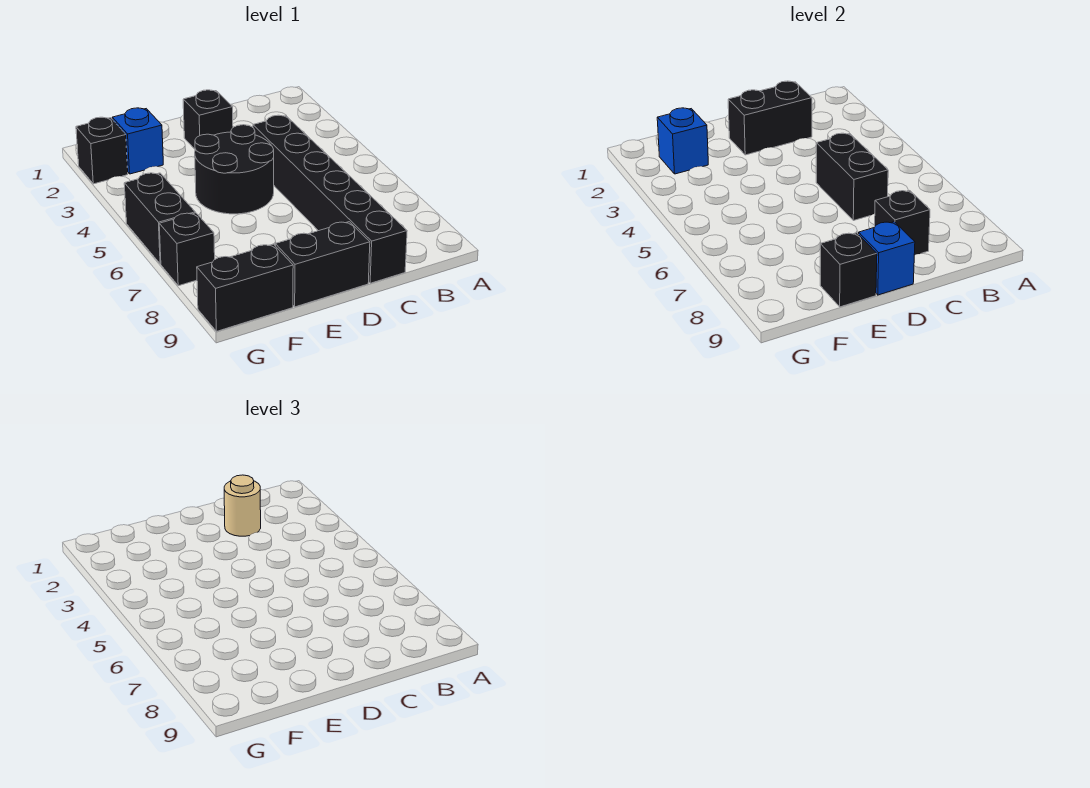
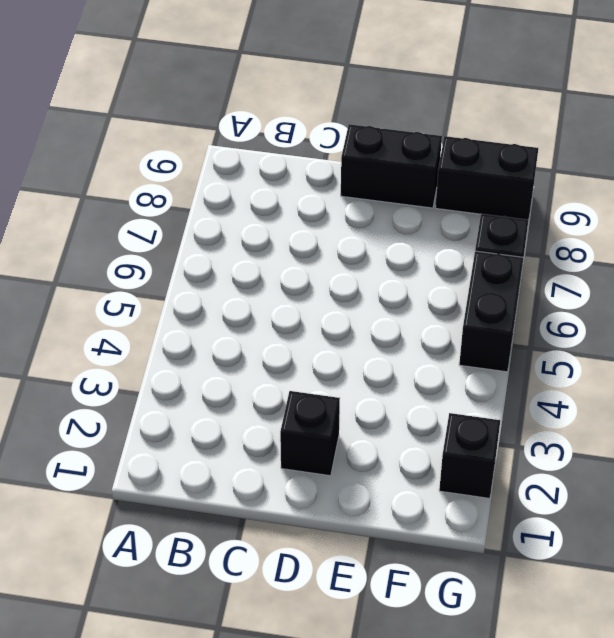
none -> black 1x6 brick [253,115,407,283]
none -> black 2x2 round brick [195,125,274,214]
none -> blue 1x1 brick [112,108,163,174]

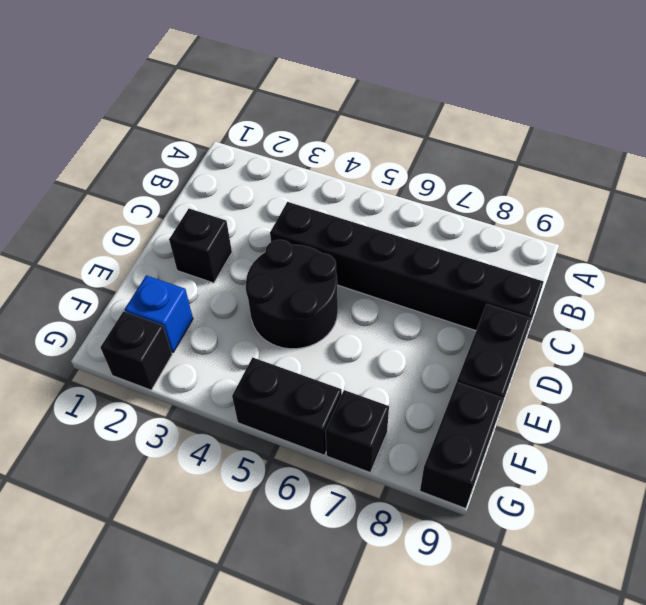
none -> black 1x2 brick [728,81,812,155]
none -> black 1x2 brick [816,133,888,221]
none -> black 1x1 brick [875,191,930,255]

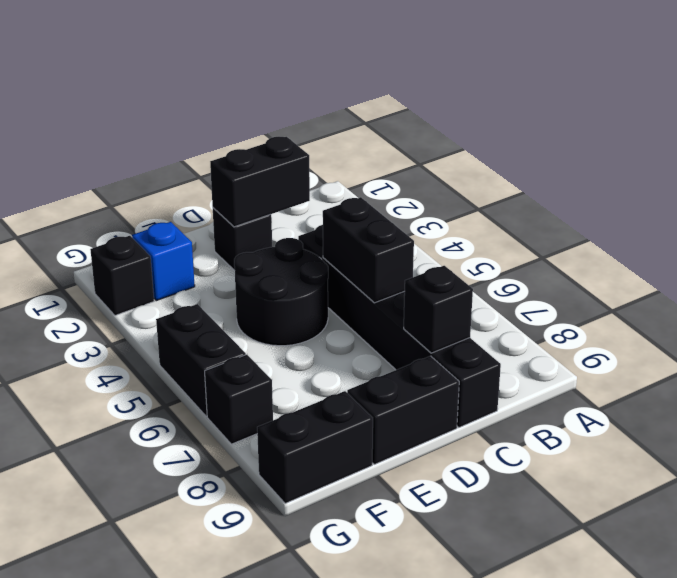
none -> blue 1x1 brick [859,222,915,295]
none -> black 1x1 brick [820,233,877,307]
none -> blue 1x1 brick [657,108,708,174]

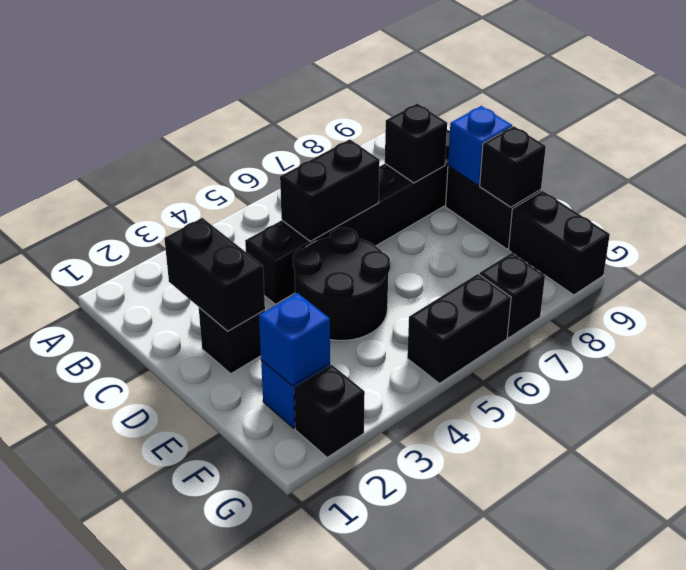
none -> tan 1x1 round brick [224,475,261,536]

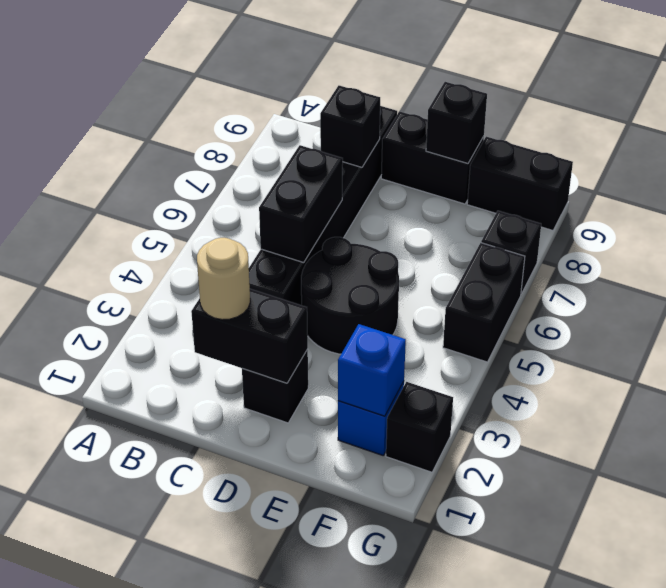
none -> blue 1x1 brick [859,222,915,295]

